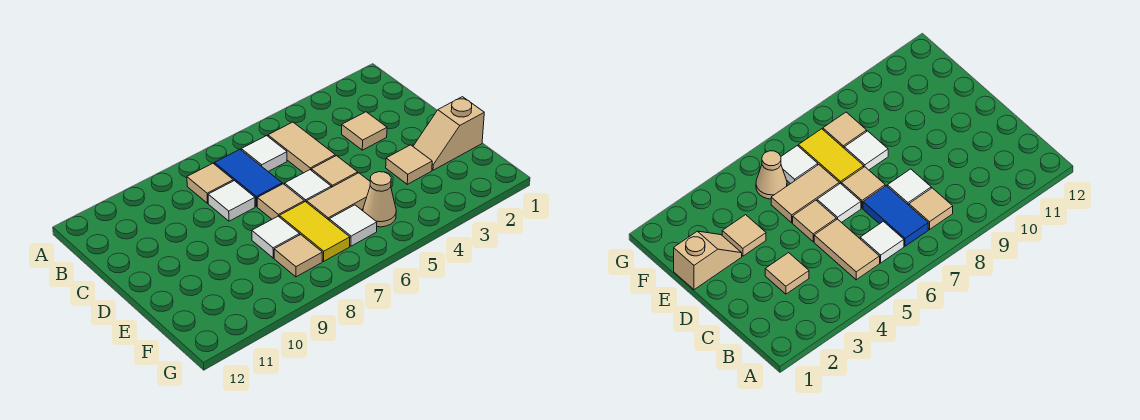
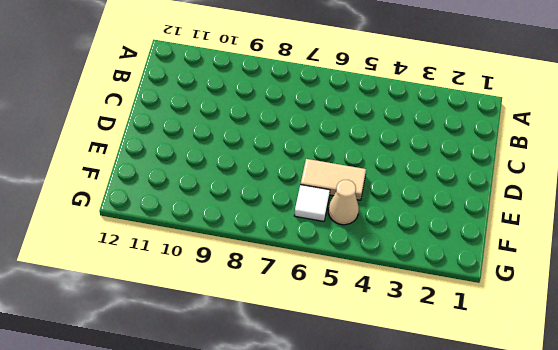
none -> tan 1x2 tile [268,122,335,173]
none -> white 1x1 tile [241,136,287,172]
none -> blue 1x2 tile [214,149,282,207]

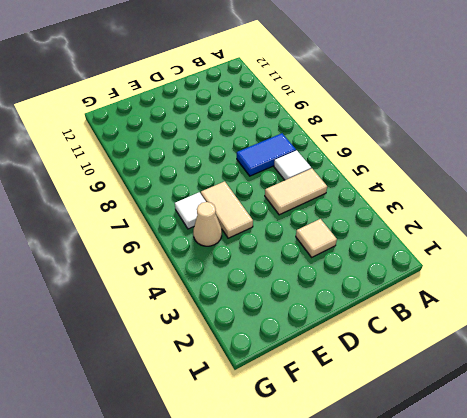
none -> tan 1x1 tile [187,163,233,203]
none -> white 1x1 tile [208,181,255,221]
none -> tan 1x1 tile [311,156,358,187]

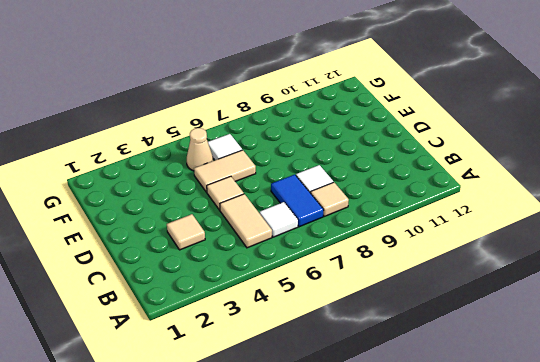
none -> white 1x1 tile [285,170,331,202]
none -> tan 1x1 tile [257,184,304,219]
none -> tan 1x2 slope [413,97,484,170]

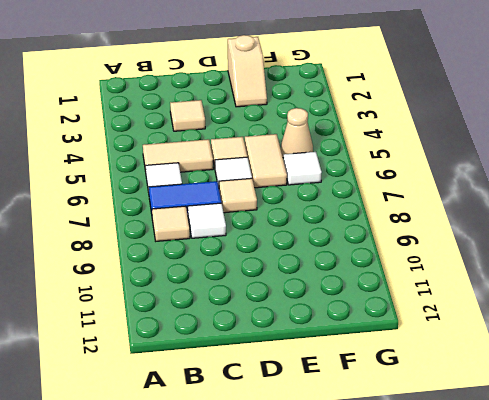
none -> tan 1x1 tile [386,145,432,184]
none -> yellow 1x2 tile [279,202,350,261]
none -> white 1x1 tile [252,216,300,258]

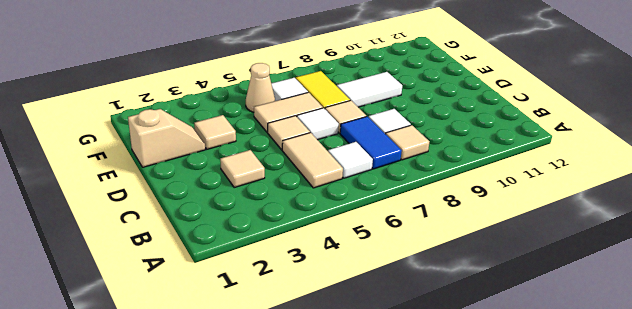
white 1x2 tile [337,72,402,107] -> white 1x1 tile [252,216,300,258]
none -> tan 1x1 tile [274,235,322,277]

